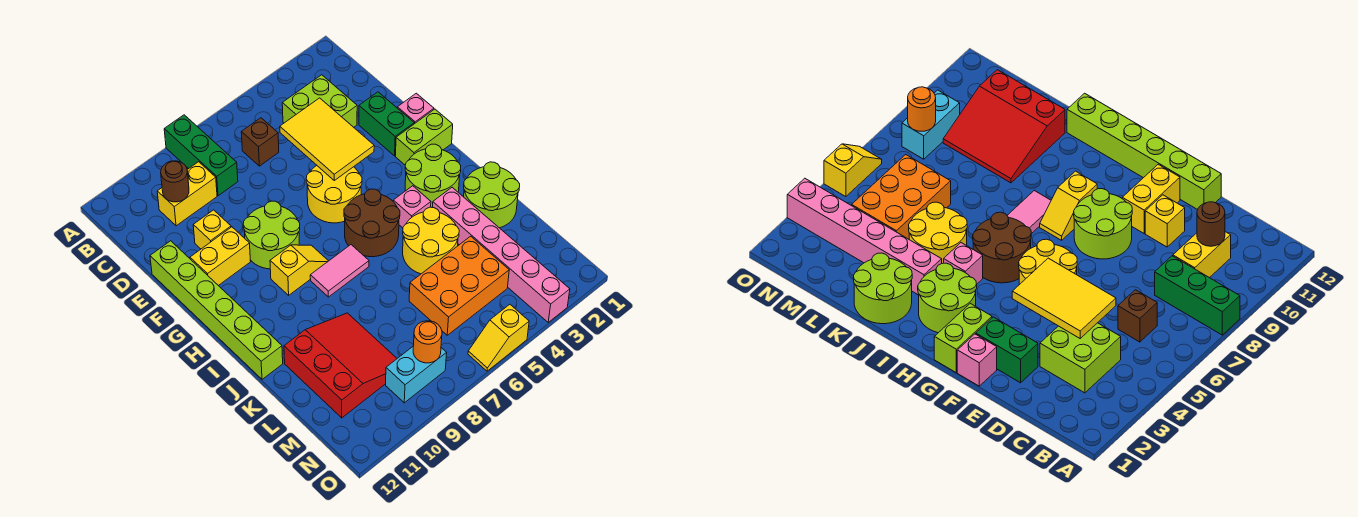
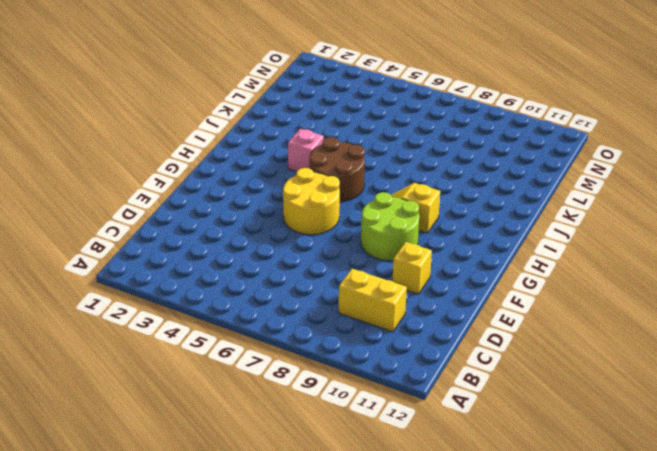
none -> green 1x3 brick [164,115,238,196]
none -> lime 2x2 brick [282,75,357,127]
none -> brown 1x1 brick [241,118,279,166]

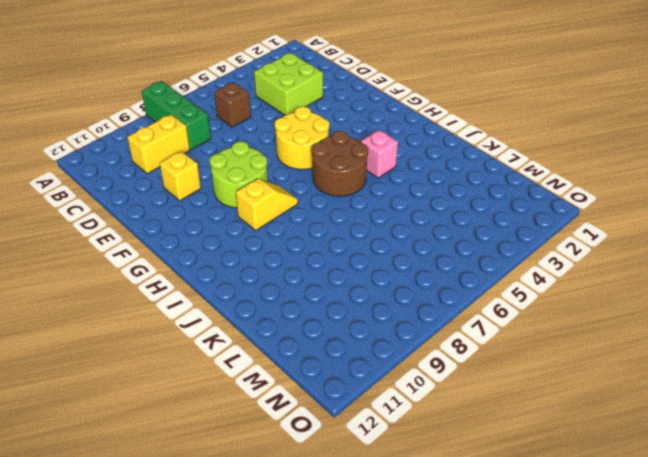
none -> green 1x2 brick [359,92,414,156]
none -> lime 1x6 brick [150,241,283,379]
none -> pink 1x1 brick [397,93,434,124]

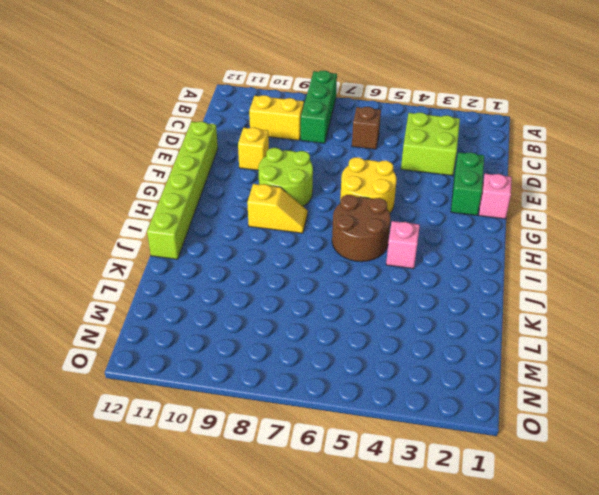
none -> yellow 1x2 brick [190,227,251,286]
none -> lime 1x2 brick [396,109,453,165]
none -> lime 2x2 round brick [405,144,461,208]

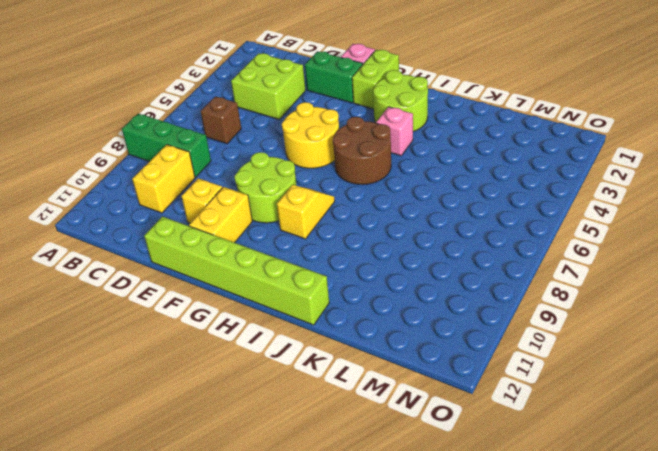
none -> pink 1x2 tile [310,245,369,297]
none -> lime 2x2 round brick [464,162,520,228]
none -> pink 1x6 brick [433,188,570,322]

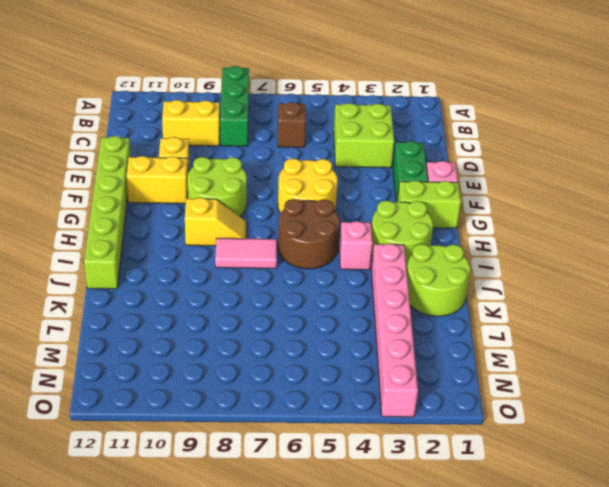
none -> yellow 2x2 round brick [403,207,459,274]
none -> red 3x3 slope [284,313,397,418]
none -> orange 2x3 brick [409,236,509,335]

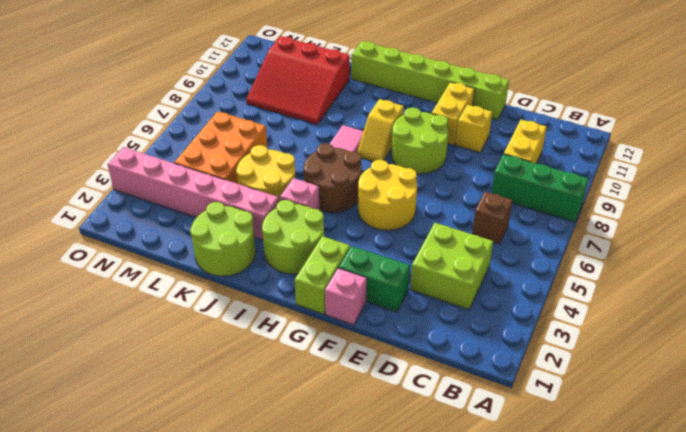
none -> cyan 1x2 brick [386,347,447,403]
none -> yellow 1x2 slope [468,305,529,371]
none -> brown 1x1 round brick [161,161,189,202]

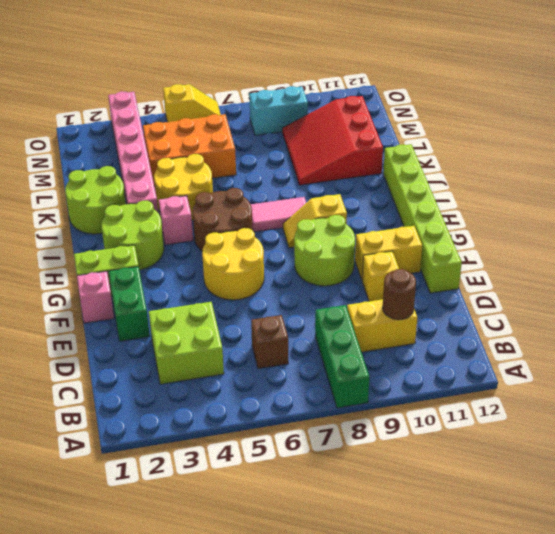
none -> yellow 2x3 tile [280,98,374,180]
none -> orange 1x1 round brick [413,321,442,363]

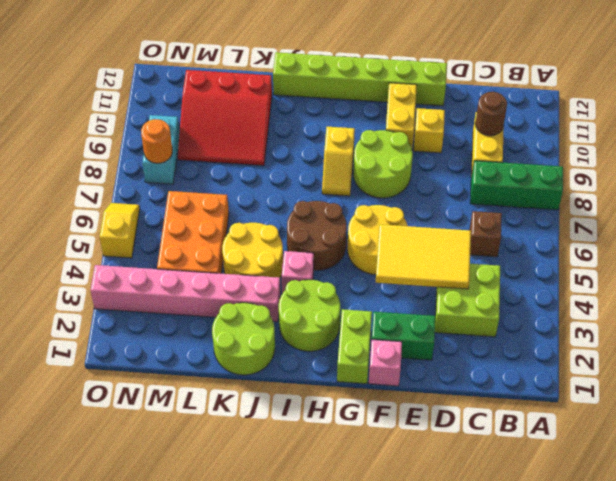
none -> pink 1x2 tile [310,245,369,297]

